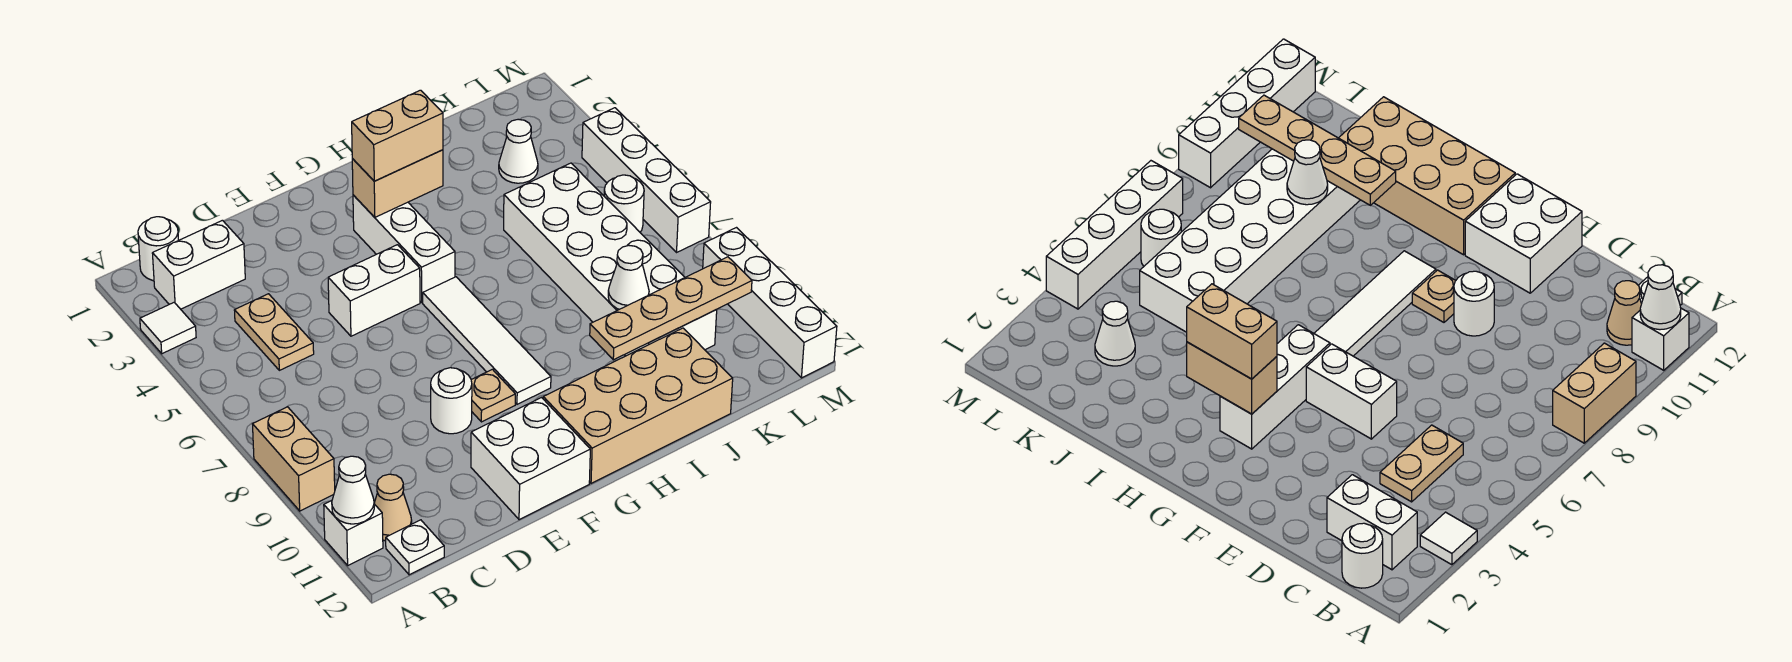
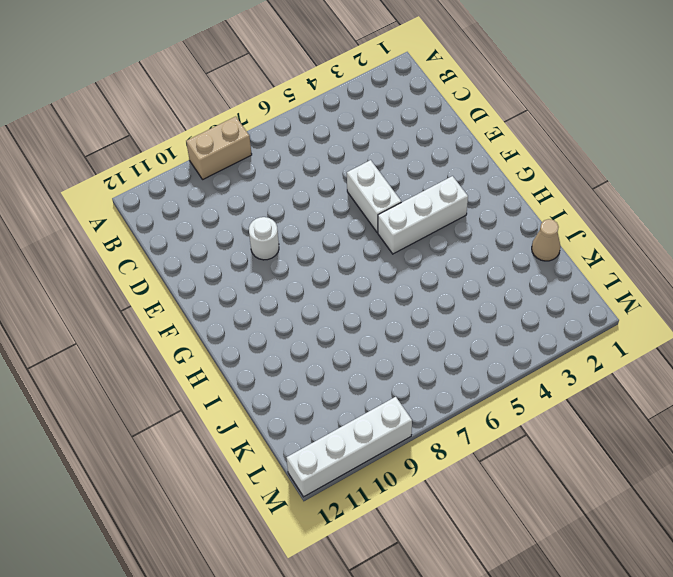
tan 1x1 cone [532,219,561,261] -> tan 1x1 cone moved to [374,474,412,541]
none -> white 1x1 tile [140,302,196,354]
none -> white 1x1 brick [324,501,383,565]
none -> white 1x1 round brick [138,217,178,281]

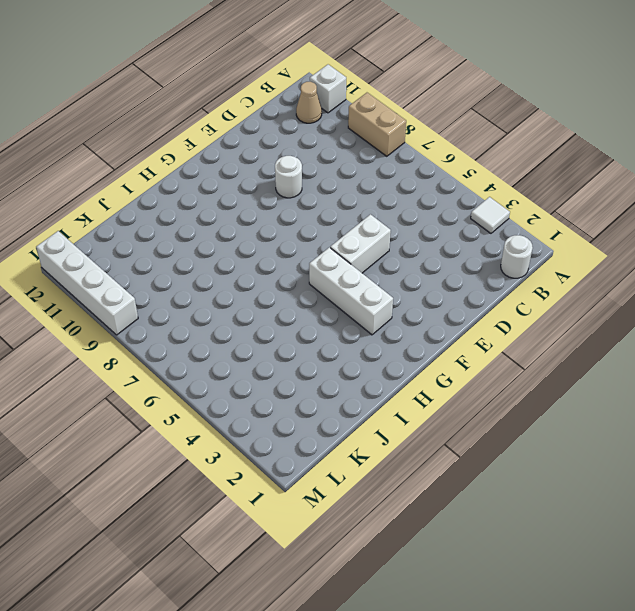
none -> white 1x2 brick [152,220,245,309]
none -> white 1x1 plate [386,520,444,575]
none -> tan 1x2 plate [234,294,314,370]

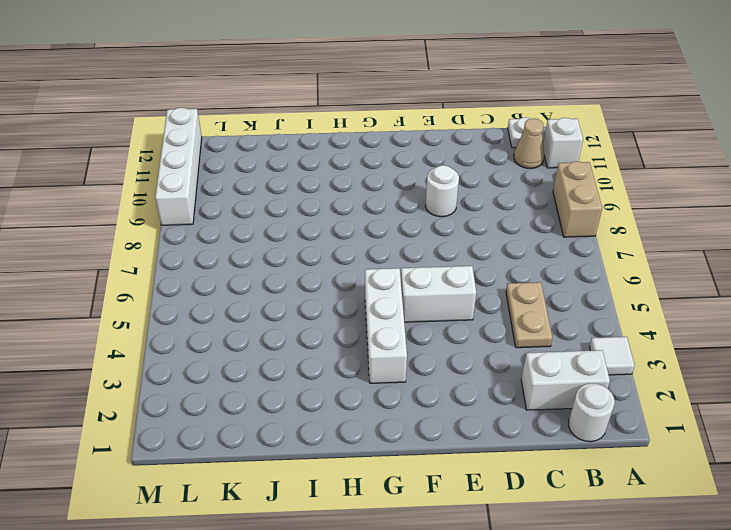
none -> white 2x2 brick [471,398,590,520]
none -> tan 1x1 plate [471,369,515,422]
none -> white 1x4 tile [423,277,551,404]

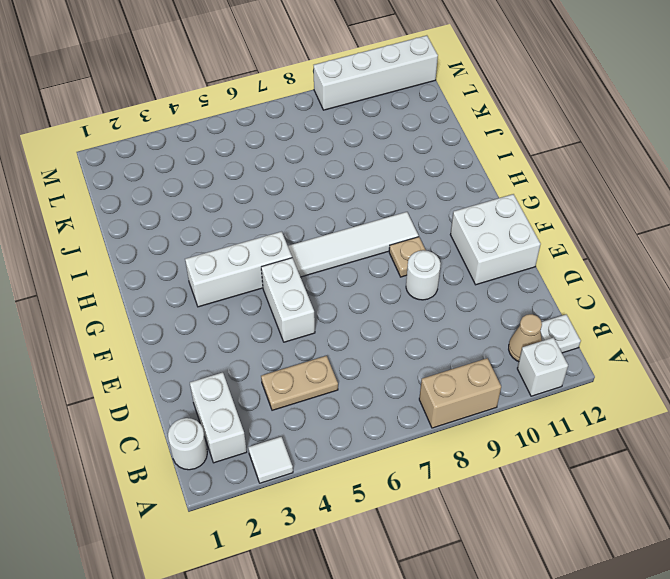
none -> tan 2x4 brick [543,328,733,483]
none -> white 2x6 brick [504,163,717,356]
none -> white 1x1 cone [499,119,538,183]

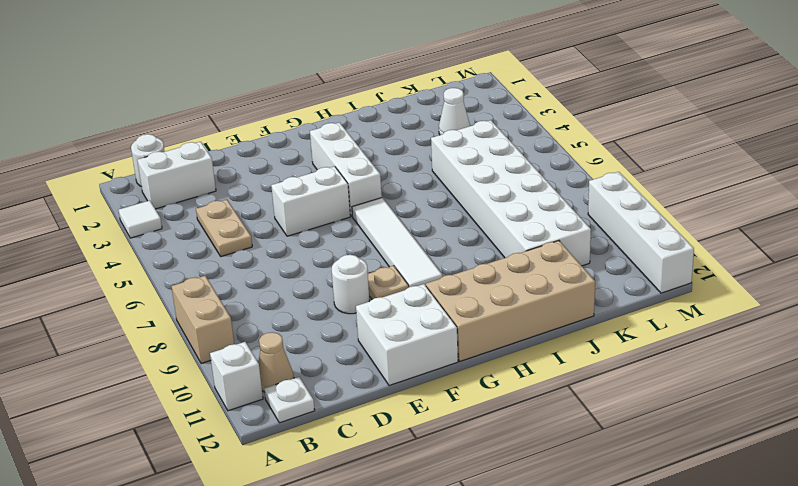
none -> white 1x1 round brick [604,175,644,232]
none -> white 1x4 brick [582,108,711,252]
none -> white 1x1 cone [332,456,374,524]

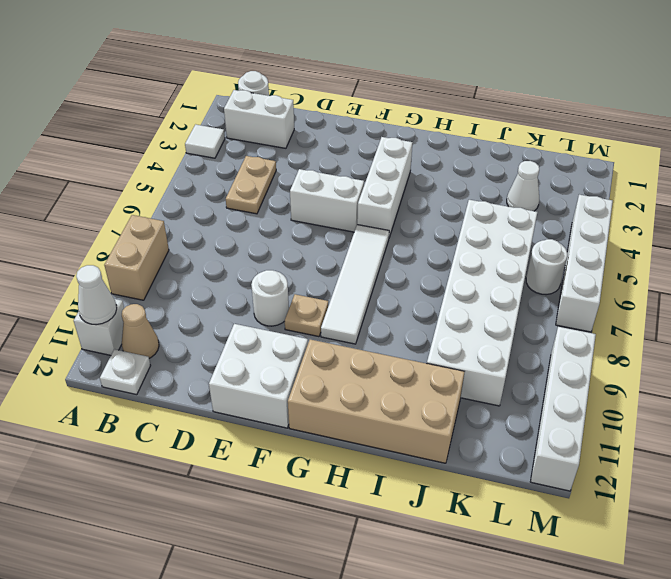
none -> tan 1x2 brick [352,150,443,217]
none -> tan 1x4 plate [590,257,752,360]
none -> white 1x1 cone [608,246,649,309]

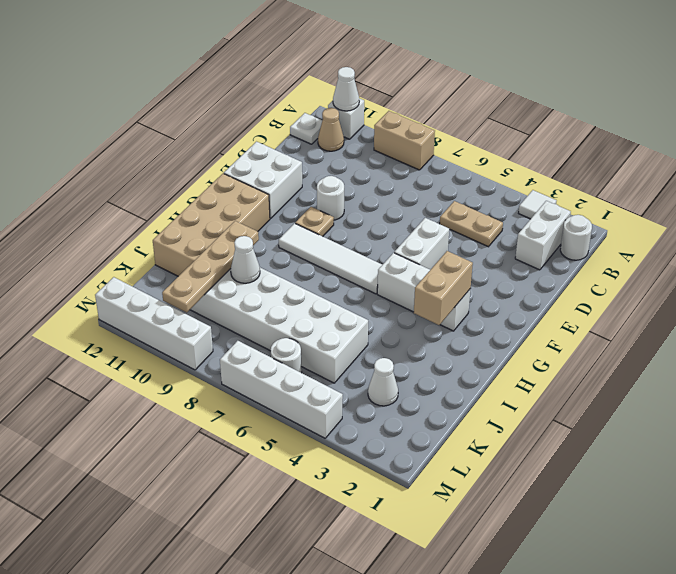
none -> tan 1x2 brick [352,90,443,181]

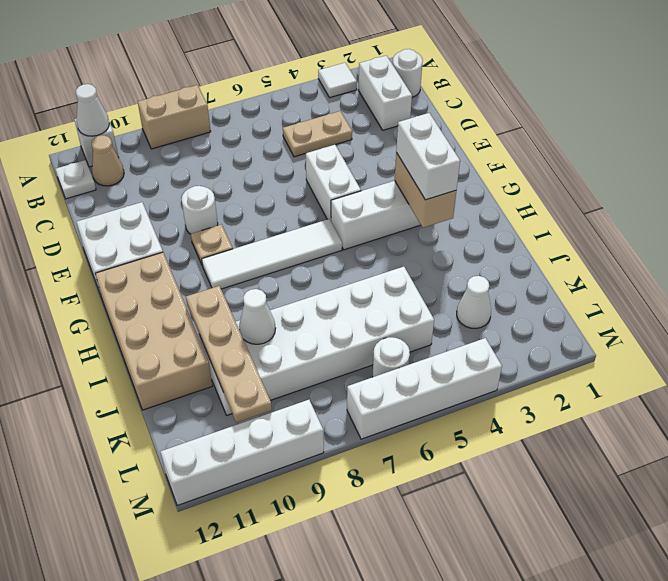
white 1x2 brick [396,113,460,200] -> tan 1x2 brick [352,90,443,181]

